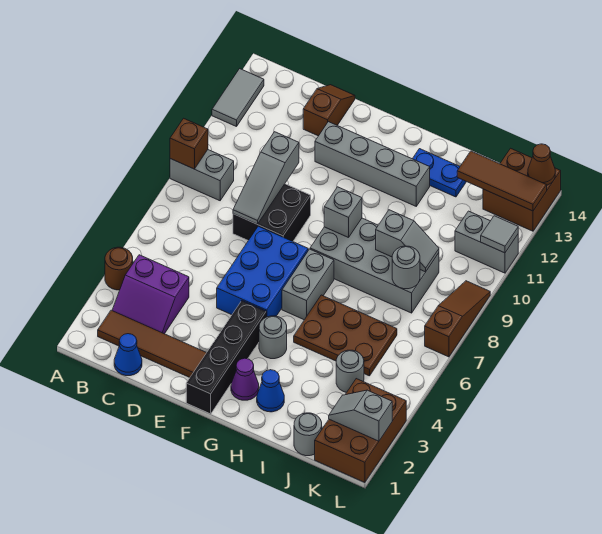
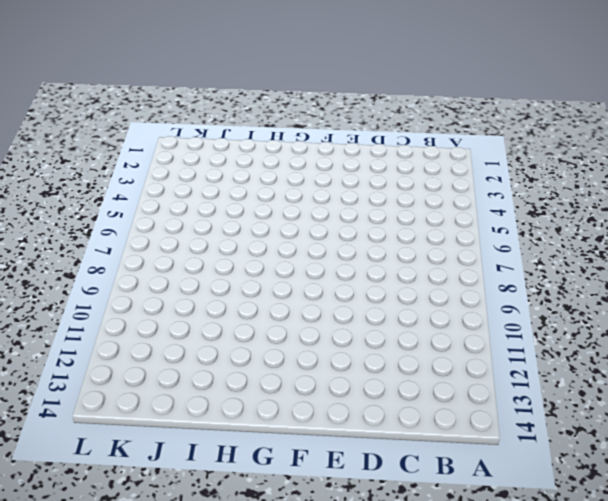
none -> brown 1x1 round brick [105,247,133,290]
none -> grey 1x2 brick [170,150,234,201]
none -> grey 1x2 tile [212,69,264,127]
none -> brown 1x4 tile [98,310,207,377]

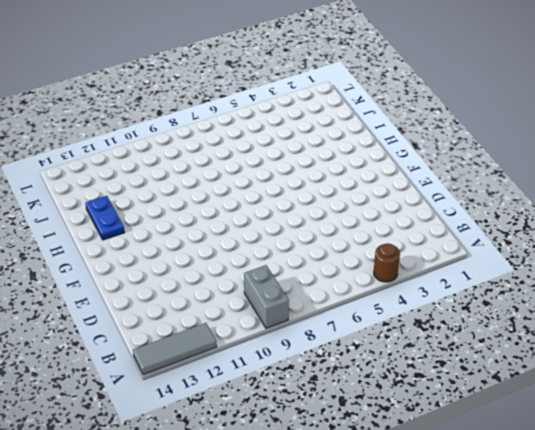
grey 1x3 tile [133,323,217,375] -> grey 1x2 tile [212,69,264,127]
none -> brown 1x4 tile [98,310,207,377]
none -> purple 2x2 slope [112,255,189,334]
none -> blue 1x1 cone [114,334,142,376]
none -> black 2x2 brick [233,184,311,241]

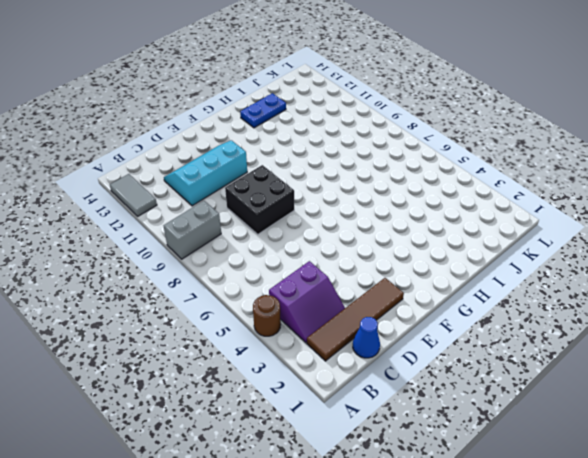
cyan 2x3 slope [164,140,247,206] -> grey 1x4 brick [315,122,430,206]
none -> brown 1x2 slope [303,85,355,136]
none -> blue 2x3 brick [217,226,308,317]
none -> black 1x4 brick [186,301,266,414]
none -> purple 1x1 cone [231,358,259,400]

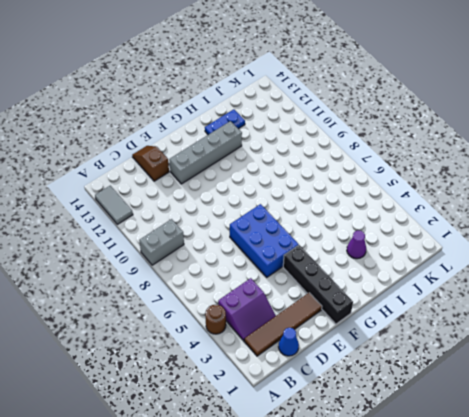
purple 1x1 cone [347,230,366,259] -> purple 1x1 cone moved to [231,358,259,400]
none -> black 2x2 brick [233,184,311,241]
none -> grey 1x1 round brick [259,316,287,359]
none -> grey 1x2 brick [282,249,334,320]
none -> grey 2x4 brick [310,218,439,313]

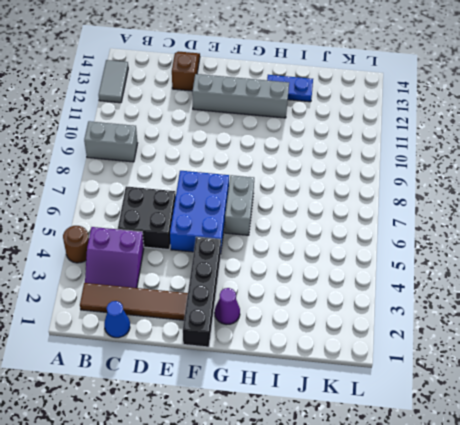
black 2x2 brick [118,186,176,250] -> black 2x2 brick moved to [233,184,311,241]
none -> grey 1x1 round brick [259,316,287,359]
none -> grey 2x4 brick [310,218,439,313]
none -> blue 1x1 cone [257,370,284,412]
none -> brown 2x3 plate [294,295,397,376]

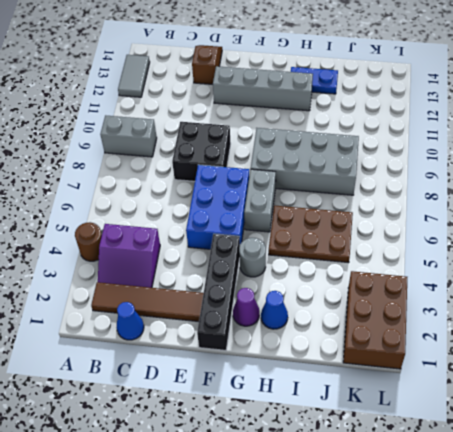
none -> grey 1x1 round brick [294,413,322,456]
none -> grey 1x1 round brick [336,350,364,393]
none -> grey 1x2 brick [455,211,518,273]
none -> brown 2x2 brick [483,148,561,231]

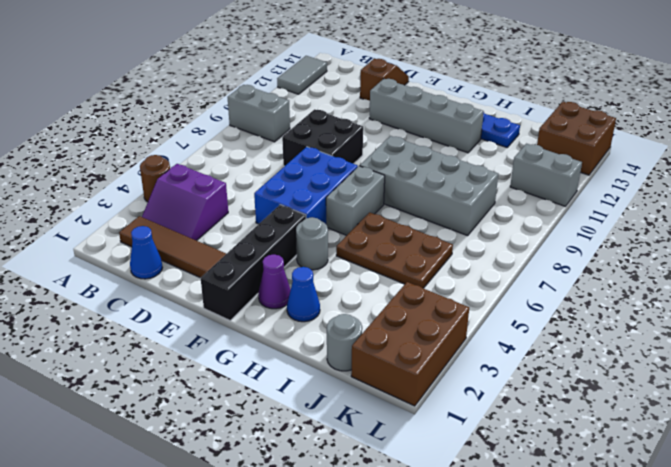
none -> grey 1x1 round brick [336,350,364,393]
none -> brown 1x3 slope [425,281,490,357]
none -> brown 1x1 brick [170,118,208,169]
none -> grey 1x3 slope [233,132,299,224]

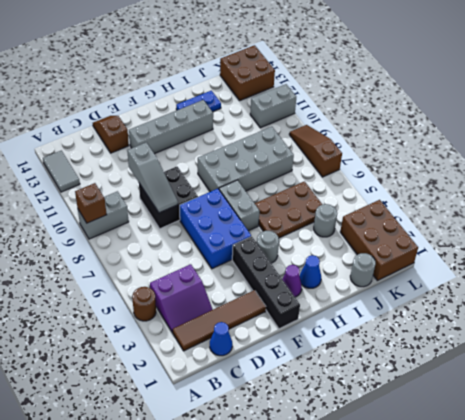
none -> grey 1x1 brick [324,187,362,238]
none -> grey 1x2 slope [376,210,439,272]
none -> grey 1x1 round brick [392,246,420,289]
none -> brown 1x3 tile [457,151,547,211]

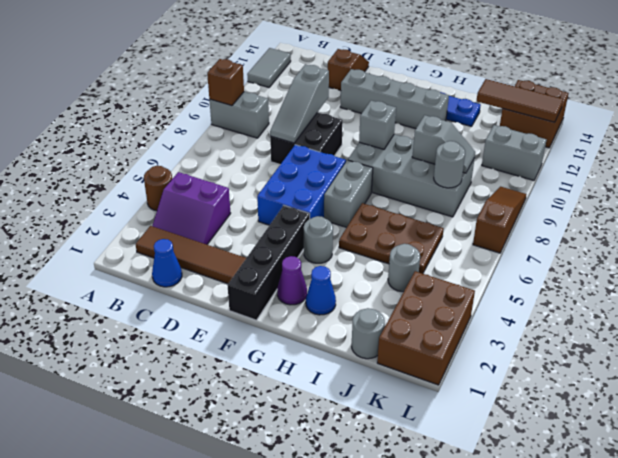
none -> grey 1x2 slope [329,390,392,441]
none -> grey 1x1 tile [481,216,518,253]
none -> brown 1x1 cone [528,144,555,185]

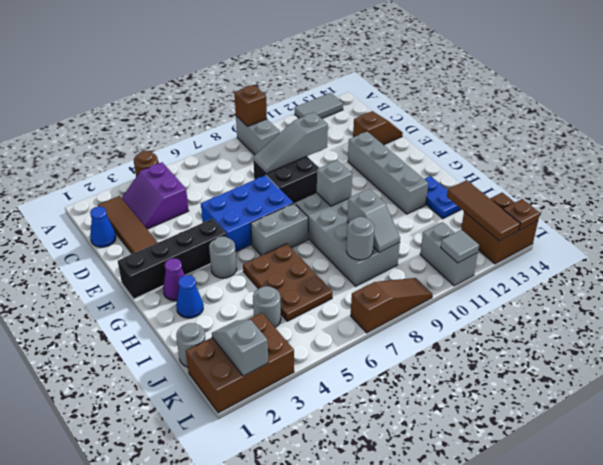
brown 1x1 plate [503,199,540,230] -> brown 1x1 cone [528,144,555,185]

